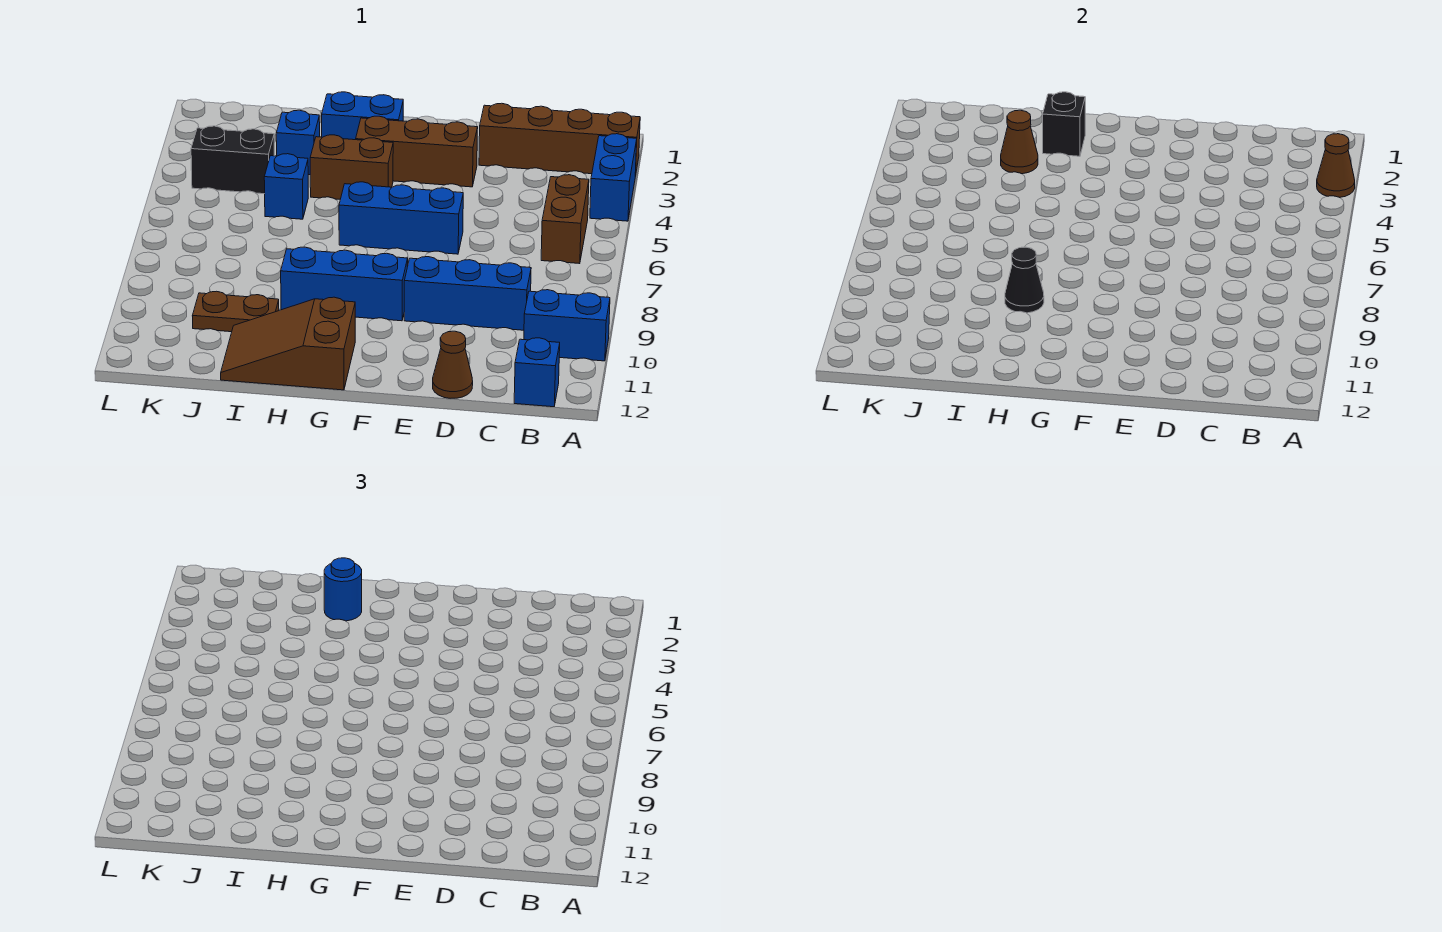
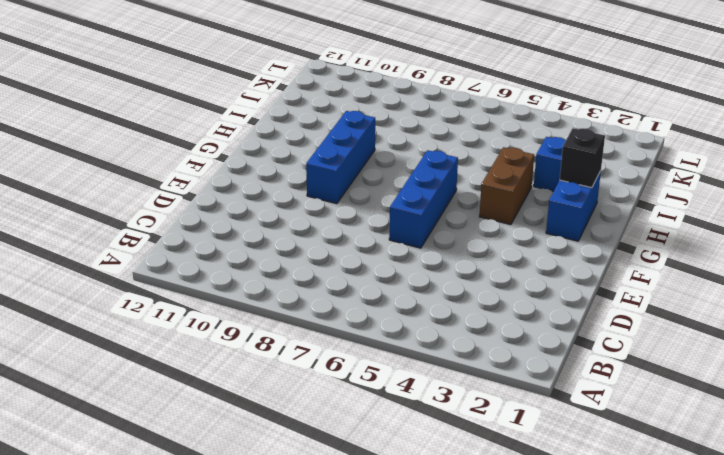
none -> brown 1x4 brick [479,103,640,175]
none -> blue 1x2 brick [590,134,637,221]
none -> blue 1x2 brick [524,290,610,361]

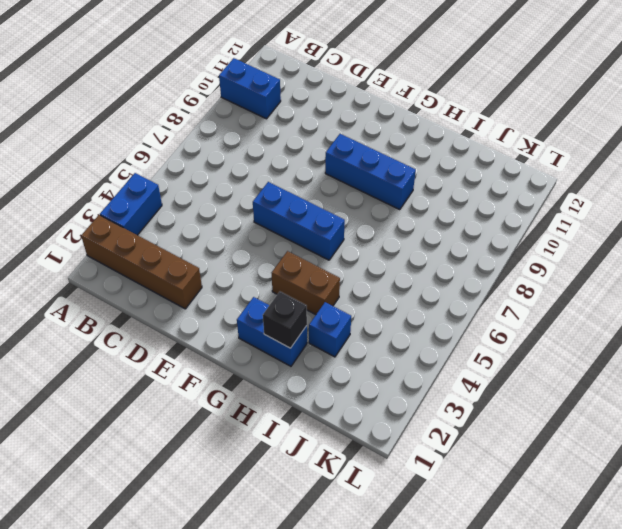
none -> brown 1x2 brick [541,175,589,264]
none -> blue 1x1 brick [514,338,560,407]
none -> blue 1x3 brick [404,257,531,330]

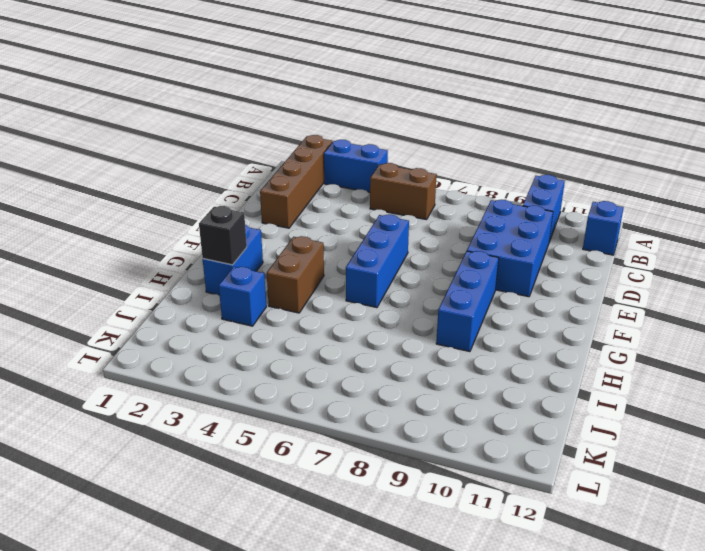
blue 2x3 brick [467,200,553,297] -> blue 1x3 brick [404,257,531,330]
none -> brown 1x1 cone [433,331,473,398]
none -> brown 1x3 brick [356,116,478,187]
none -> brown 2x3 slope [221,297,355,390]

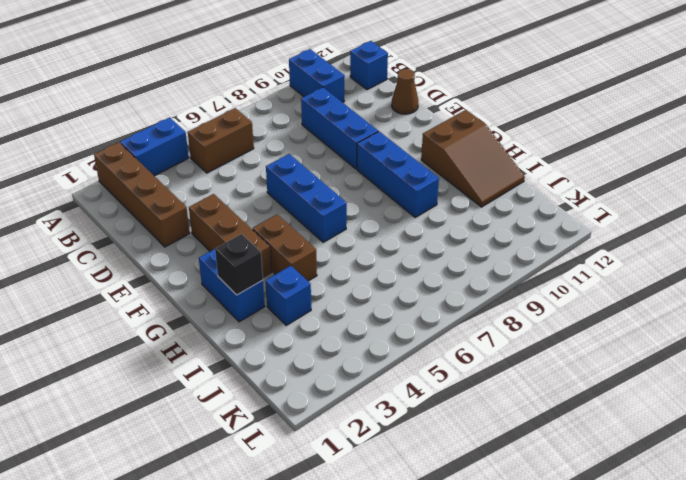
none -> blue 1x1 brick [264,154,308,219]
none -> brown 1x2 plate [193,291,279,332]
none -> black 1x2 brick [191,126,274,194]

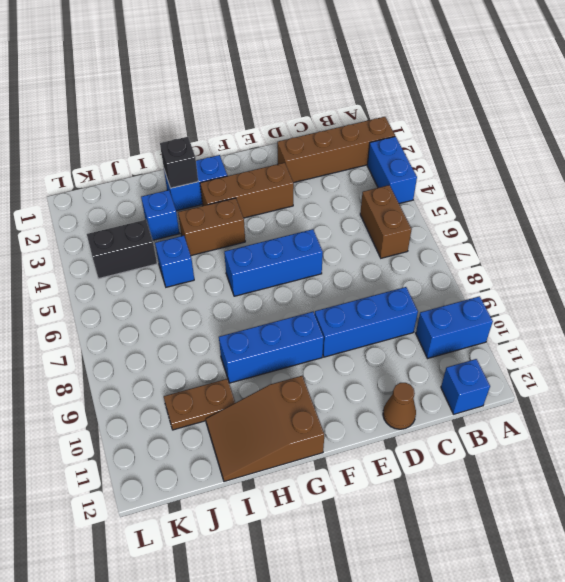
none -> brown 1x1 cone [1317,134,1355,198]
none -> black 1x1 cone [1005,247,1044,313]
none -> brown 1x1 cone [1001,110,1038,174]

